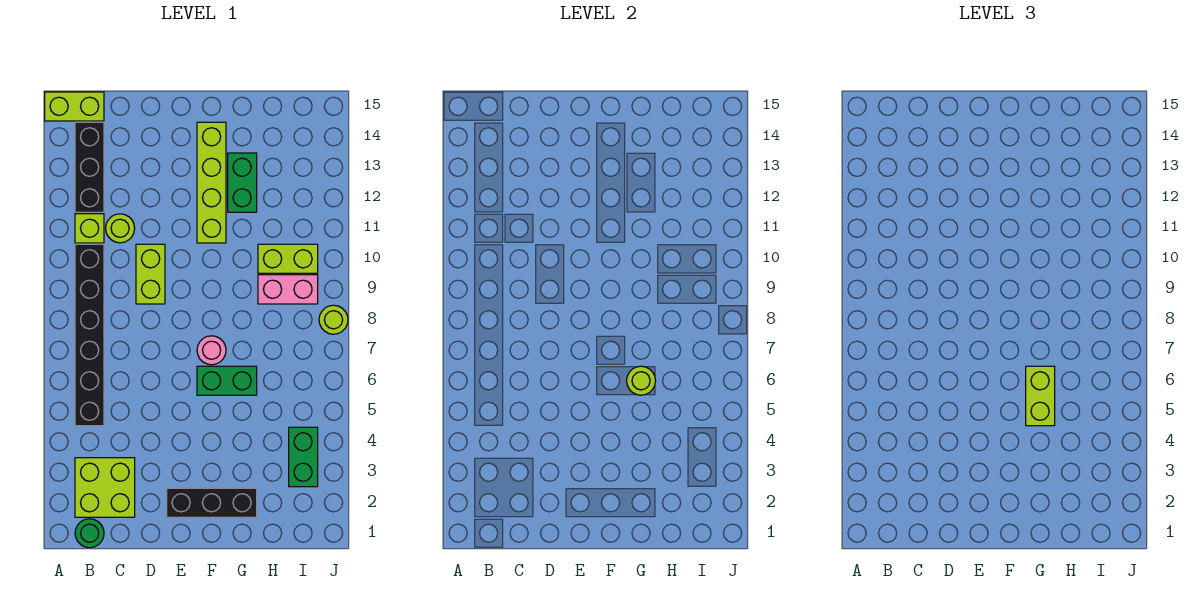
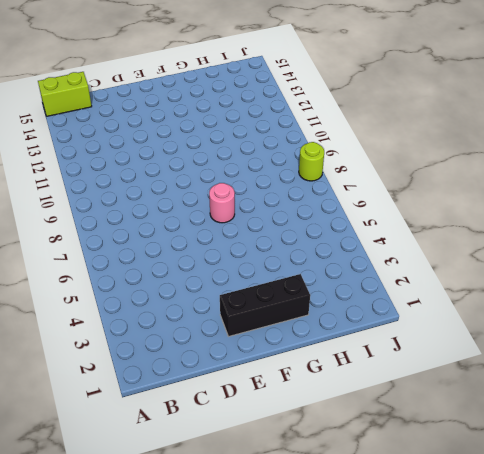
none -> green 1x1 round brick [75,519,104,548]
none -> lime 2x2 brick [75,458,135,517]
none -> black 1x6 brick [75,244,104,426]

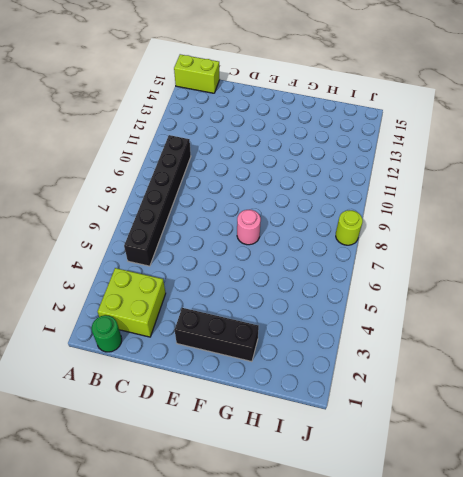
none -> lime 1x1 brick [75,214,104,243]
none -> black 1x3 brick [75,122,104,212]
none -> lime 1x1 round brick [106,214,135,243]

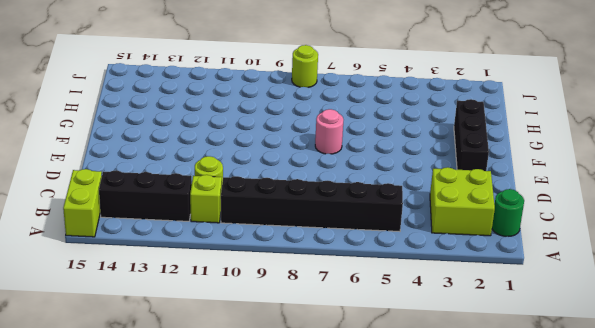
none -> lime 1x2 brick [136,244,165,304]
none -> green 1x2 brick [197,366,257,395]
none -> lime 1x4 brick [197,122,226,243]

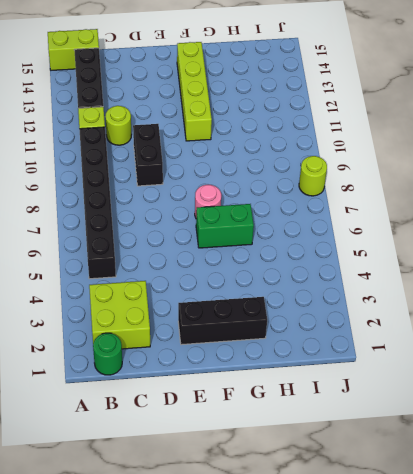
black 1x2 brick [133,124,163,186] -> lime 1x2 brick [136,244,165,304]
none -> green 1x2 brick [228,153,257,212]
none -> pink 1x2 brick [258,275,318,304]
none -> lime 1x2 brick [258,244,318,273]

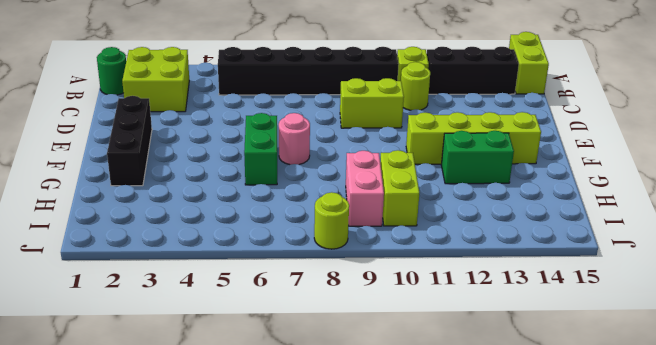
none -> green 1x2 brick [289,427,318,487]
none -> lime 1x1 round brick [627,366,656,395]
none -> lime 1x2 brick [1026,366,1055,426]

